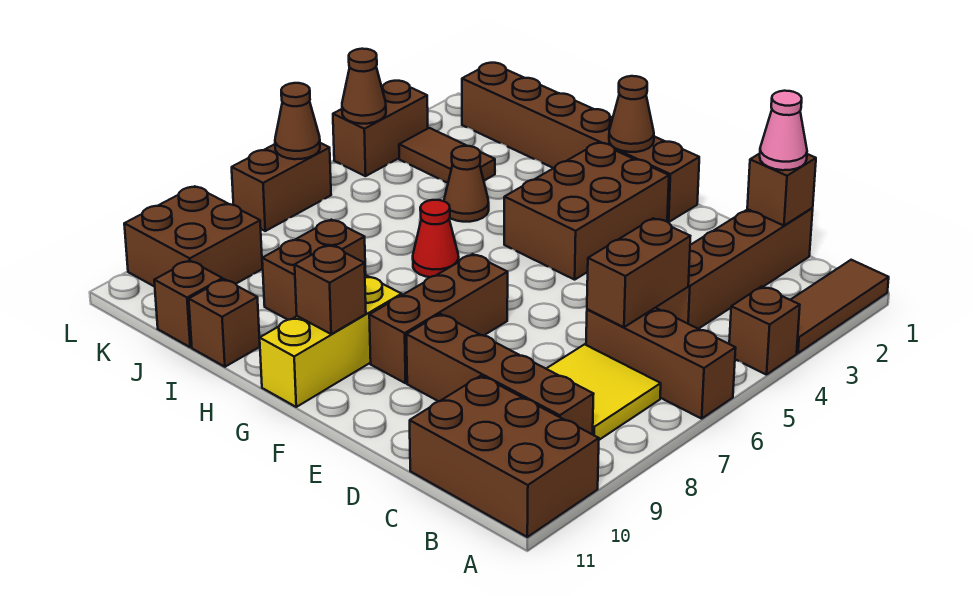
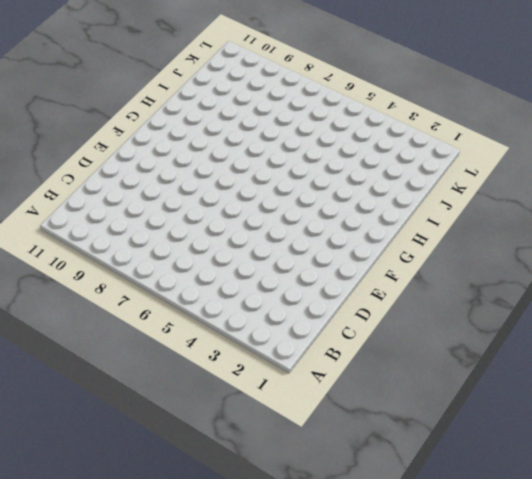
none -> brown 1x3 tile [791,260,889,353]
none -> brown 1x1 brick [729,286,800,375]
none -> brown 1x3 brick [586,308,736,419]

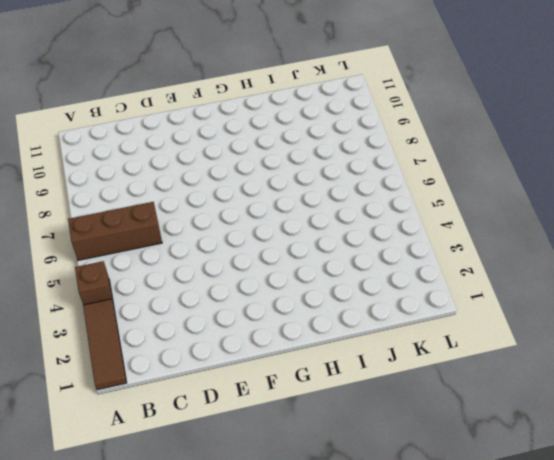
none -> brown 2x3 brick [410,376,599,537]
none -> yellow 2x2 tile [546,344,661,440]
none -> brown 1x4 brick [406,314,594,434]

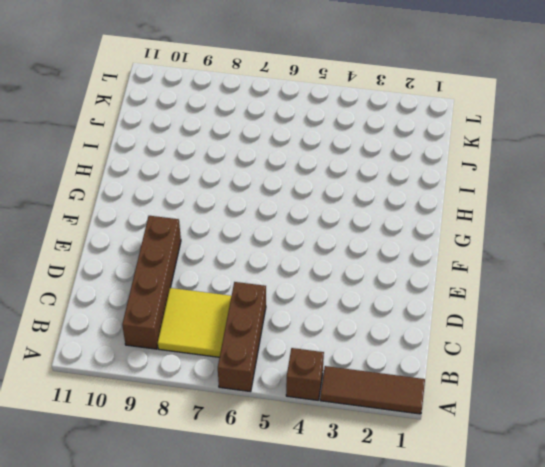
none -> brown 2x3 brick [410,376,599,537]
none -> brown 1x4 brick [656,208,813,329]
none -> brown 1x6 brick [462,63,699,222]

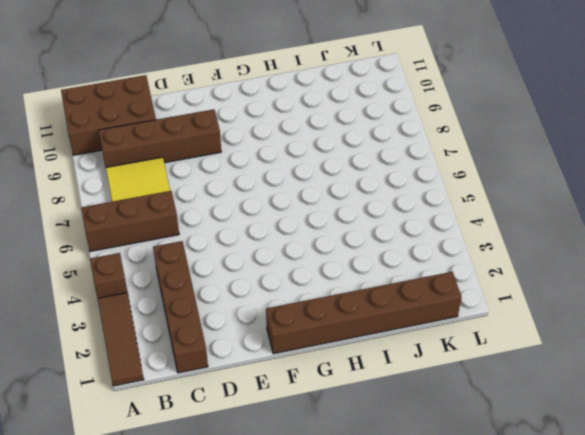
none -> brown 2x3 brick [504,143,669,280]
none -> brown 1x3 brick [369,254,508,383]
none -> yellow 1x3 brick [260,276,402,407]

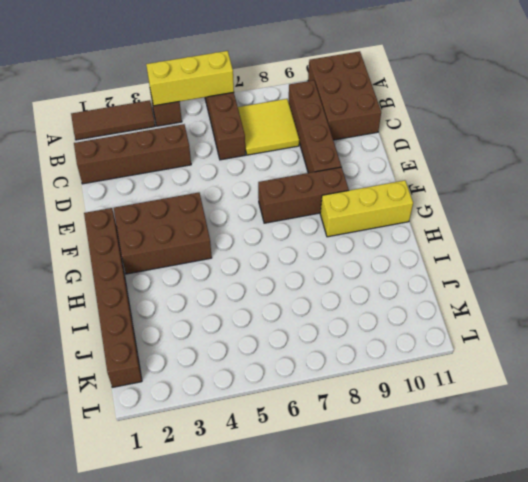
yellow 1x3 brick [146,51,234,106] -> none
none -> red 1x1 cone [413,200,459,277]
none -> brown 1x1 cone [444,146,489,222]
none -> brown 1x2 brick [262,220,366,320]

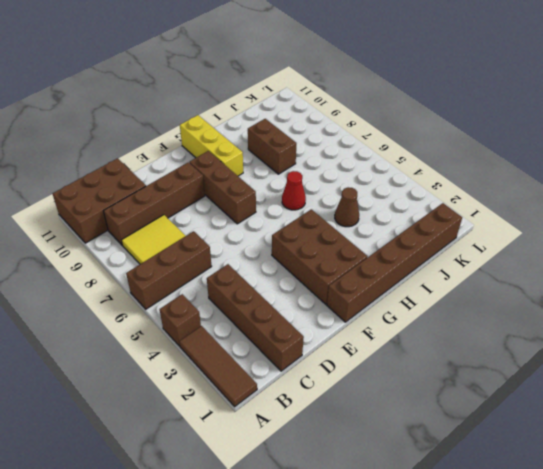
none -> brown 1x1 brick [189,279,260,367]
none -> brown 1x2 tile [399,128,495,183]
none -> brown 1x1 brick [154,260,223,347]

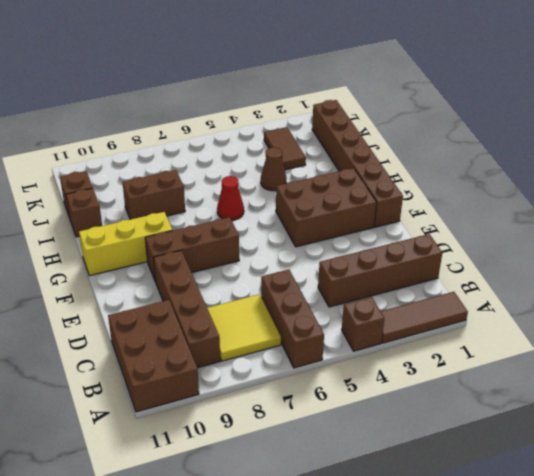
none -> brown 2x2 brick [124,186,262,287]
none -> brown 1x2 brick [333,81,428,176]
none -> brown 1x2 brick [232,143,331,231]

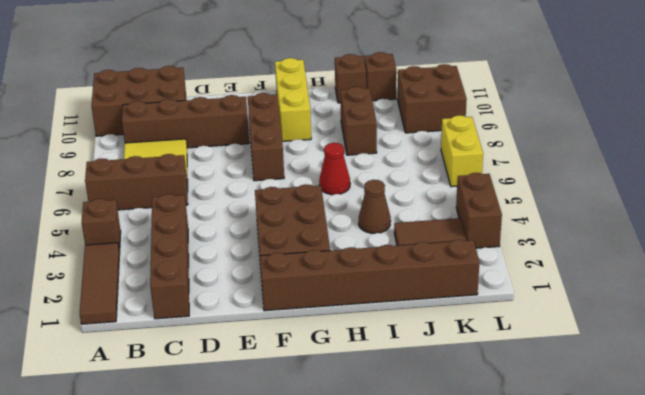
yellow 1x2 brick [441,115,483,187] -> brown 1x2 brick [232,143,331,231]
none -> brown 1x1 brick [747,154,816,226]
none -> brown 1x2 brick [587,218,690,327]
none -> brown 1x1 cone [609,76,654,152]

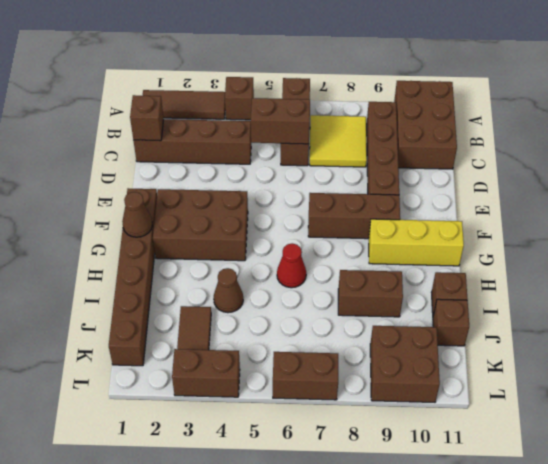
none -> brown 1x1 brick [295,245,366,334]
none -> brown 1x1 cone [342,49,386,124]
none -> brown 1x1 cone [275,83,320,159]

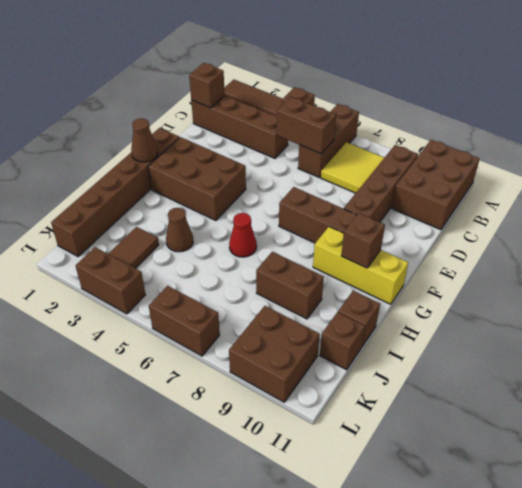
none -> brown 1x1 cone [342,49,386,124]
none -> brown 1x1 cone [275,83,320,159]
none -> pink 1x1 cone [760,91,807,170]

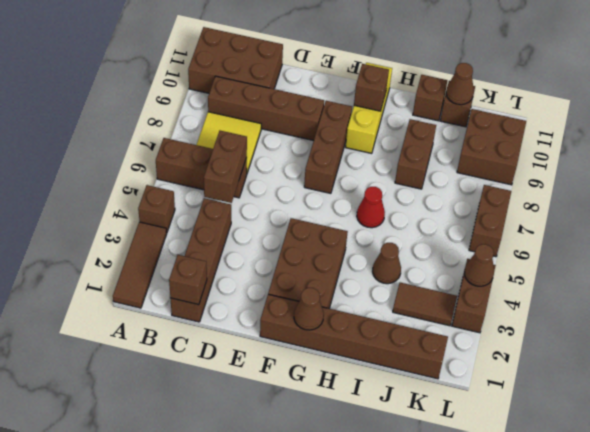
brown 1x1 cone [446,63,474,105] -> brown 1x1 cone moved to [275,83,320,159]
none -> pink 1x1 cone [760,91,807,170]

